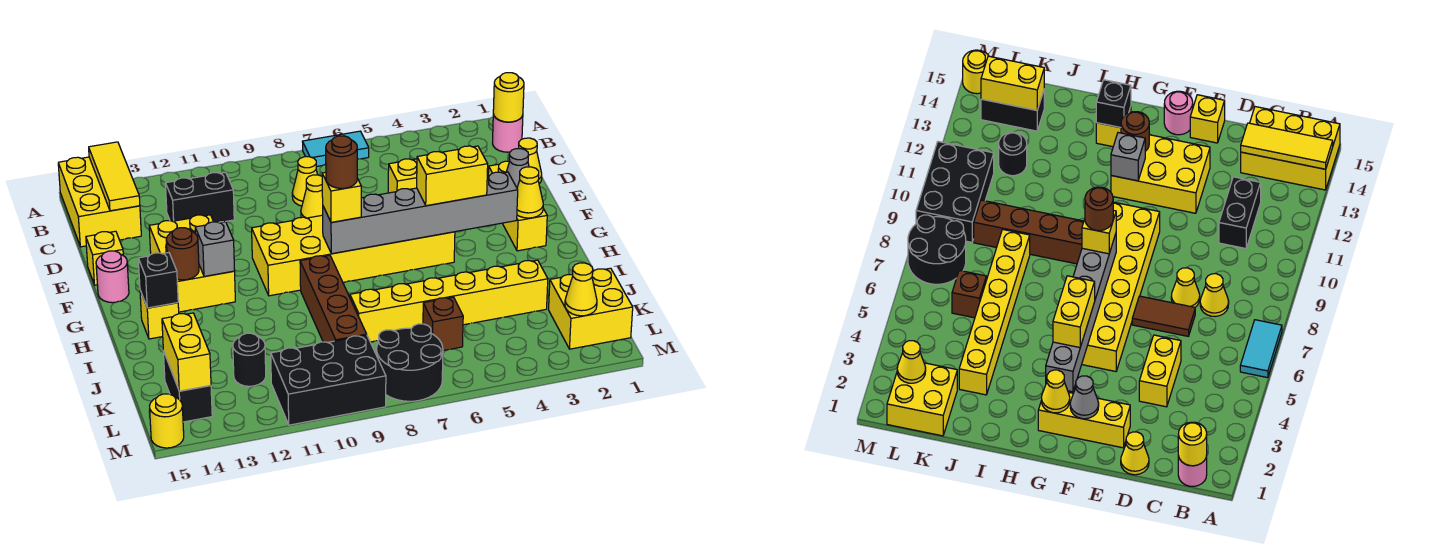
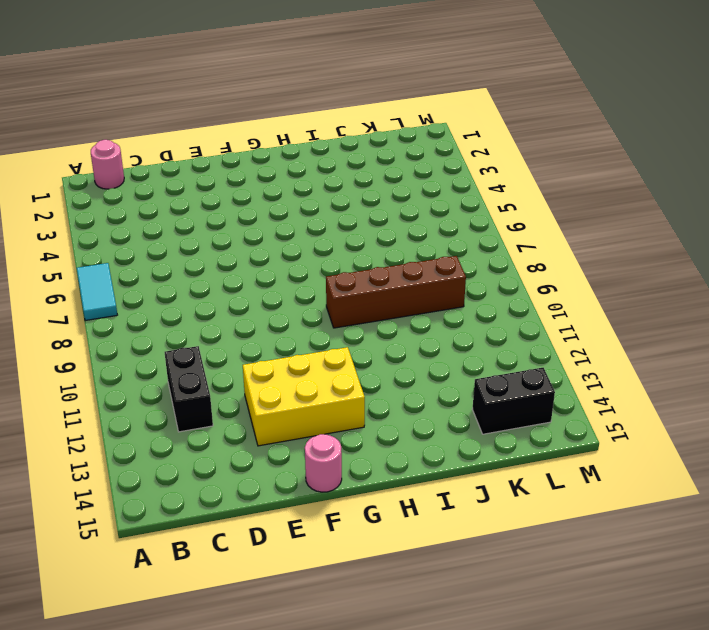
none -> yellow 2x3 brick [58,157,141,247]
none -> yellow 1x1 cone [292,157,318,206]
none -> yellow 1x1 cone [519,138,542,184]
none -> yellow 1x2 brick [388,159,417,193]

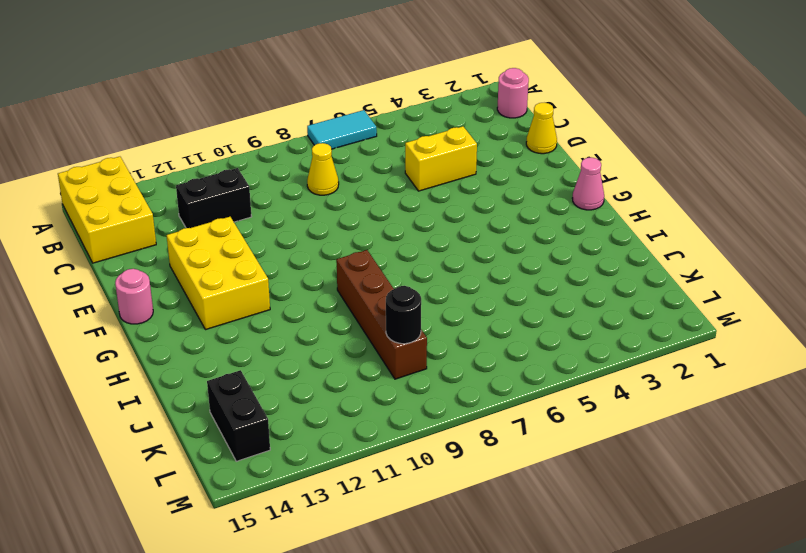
pink 1x1 cone [572,157,604,210] -> none
black 1x1 round brick [386,286,421,344] -> black 1x1 round brick moved to [233,333,266,386]
none -> brown 1x2 tile [1132,296,1195,336]
none -> yellow 1x1 cone [301,175,323,218]
none -> yellow 1x3 brick [488,161,547,251]
none -> yellow 1x1 brick [86,231,123,285]

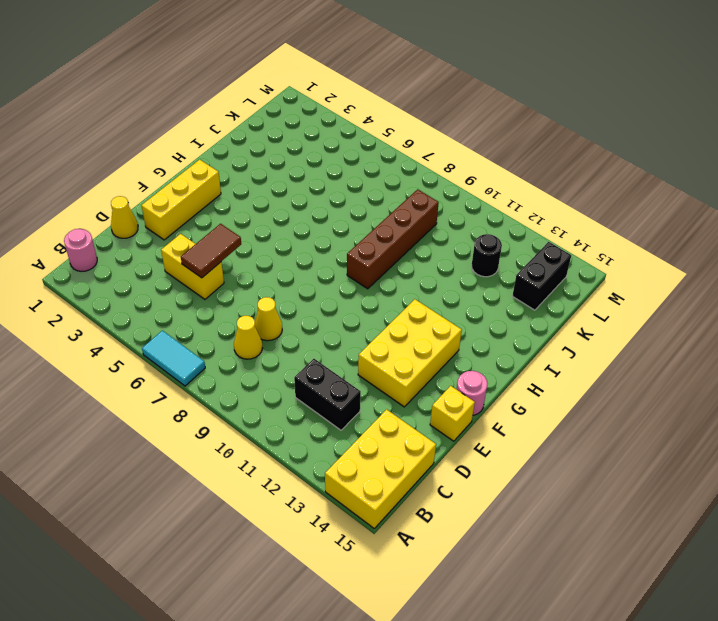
brown 1x2 tile [181,224,241,278] -> brown 1x2 tile moved to [1132,296,1195,336]
none -> yellow 2x6 brick [252,215,455,296]
none -> yellow 1x1 brick [140,291,179,339]
none -> yellow 1x6 brick [350,260,548,342]
none -> yellow 2x2 brick [549,268,633,349]

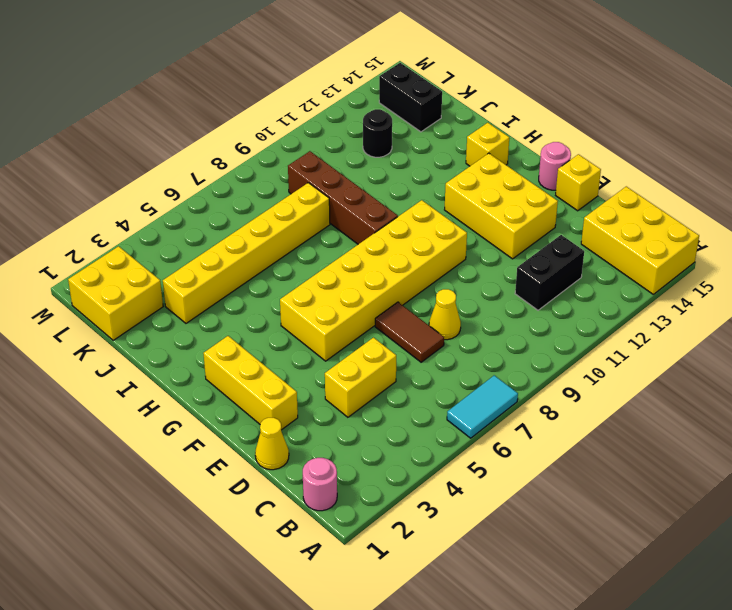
none -> yellow 1x1 cone [292,157,318,206]
none -> brown 1x1 brick [423,297,463,351]
none -> black 2x2 round brick [377,324,443,401]
none -> black 2x3 brick [271,335,386,425]

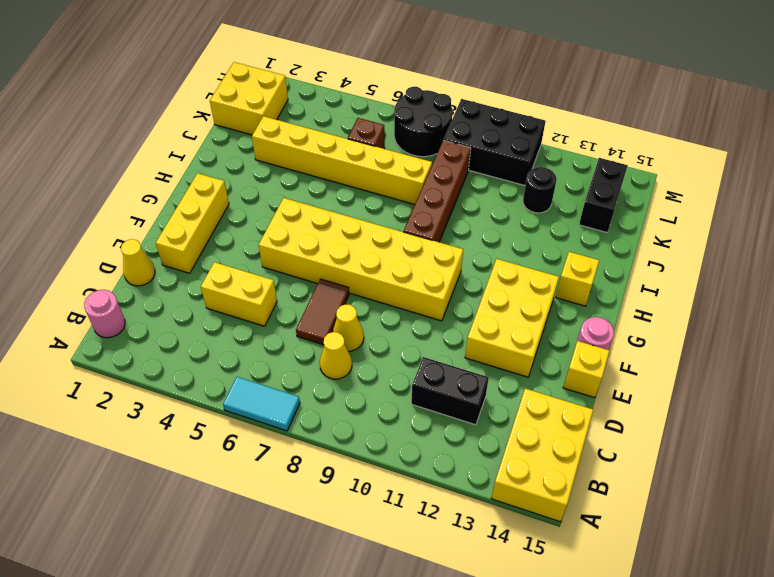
none -> yellow 1x1 round brick [150,394,184,448]
none -> yellow 1x3 tile [89,142,140,211]
none -> yellow 1x1 round brick [493,73,524,122]
none -> grey 1x1 cone [507,149,529,187]

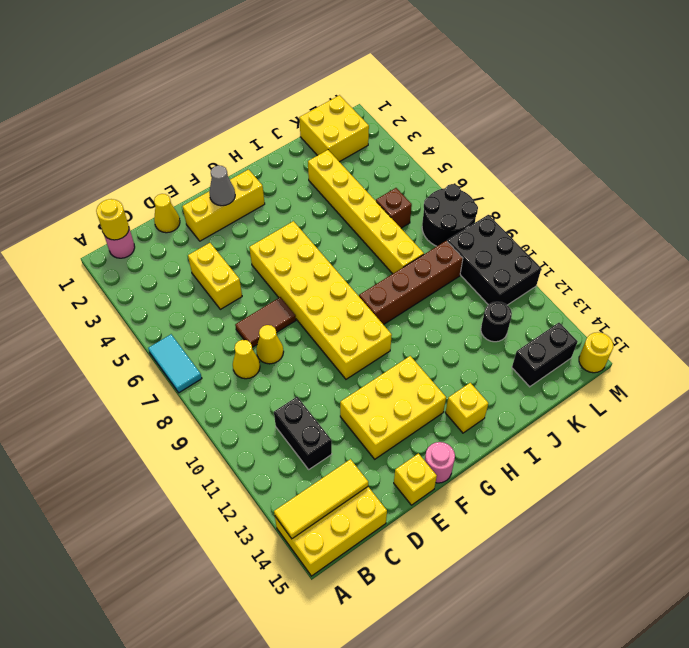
none -> yellow 1x1 cone [517,167,543,218]
none -> grey 1x6 brick [323,172,518,254]
none -> grey 1x1 brick [195,222,235,276]
none -> brown 1x1 round brick [166,228,199,280]

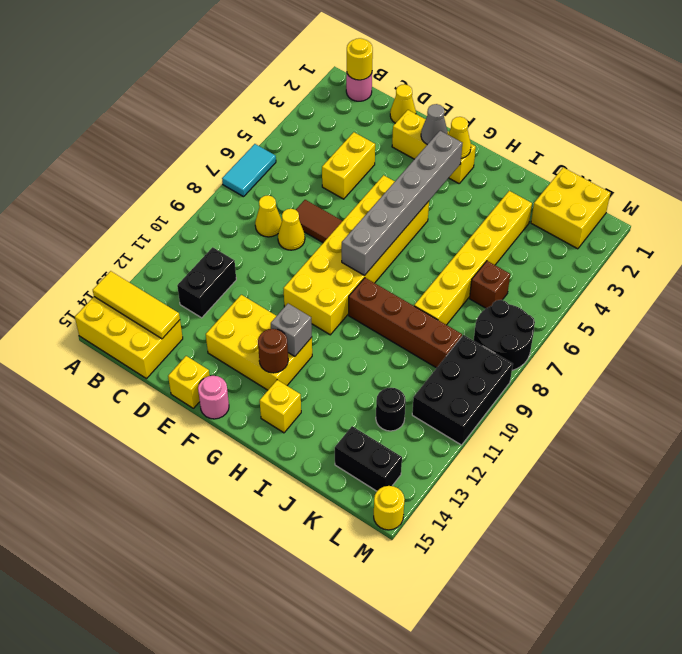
none -> black 1x1 brick [138,253,178,308]
none -> yellow 1x2 brick [162,313,211,391]
none -> yellow 1x1 cone [565,263,597,316]
none -> yellow 1x2 brick [417,146,488,206]

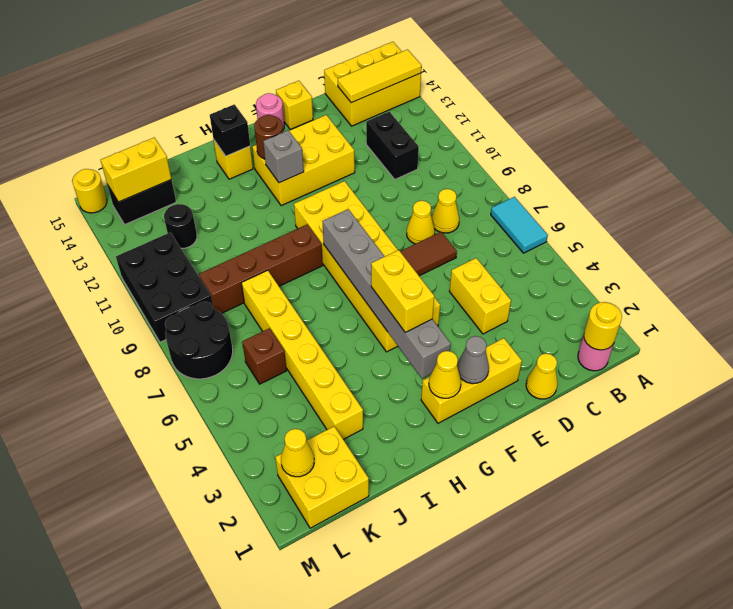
none -> yellow 1x1 brick [322,172,361,222]
none -> brown 1x1 round brick [326,136,357,188]

